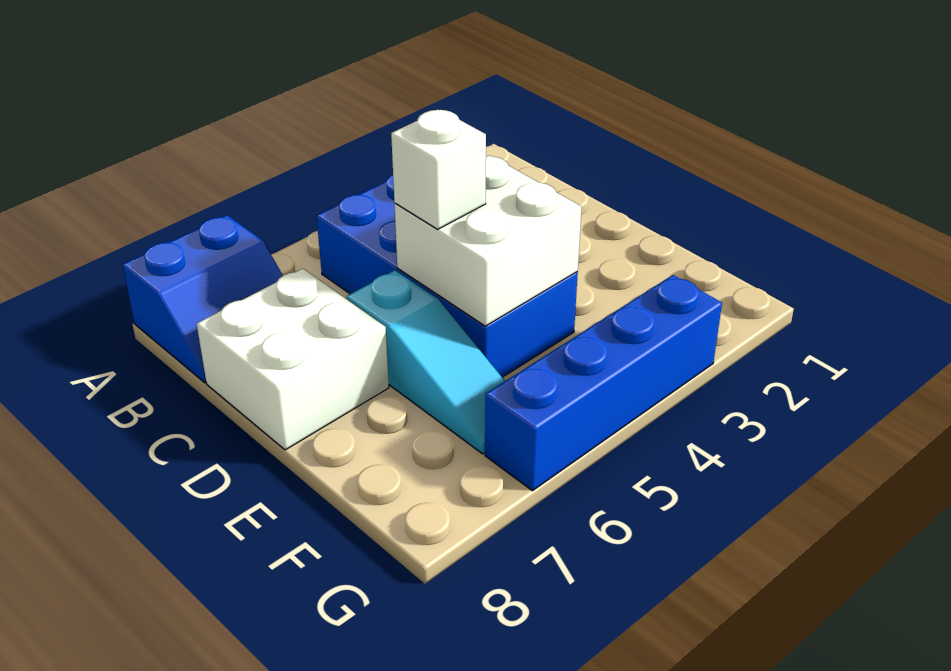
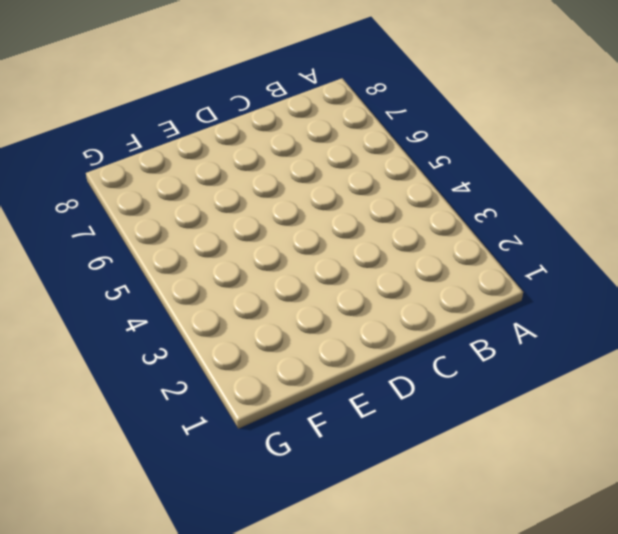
none -> blue 2x2 slope [122,215,283,383]
none -> blue 2x4 brick [316,174,578,377]

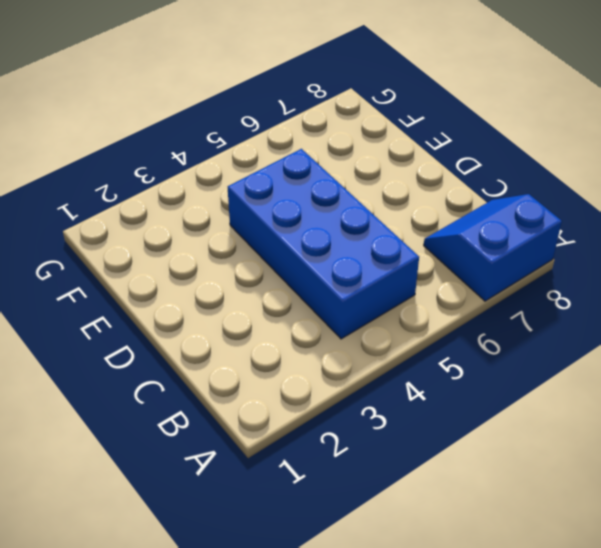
none -> white 2x2 brick [197,269,389,450]
none -> cyan 1x3 slope [347,270,505,454]

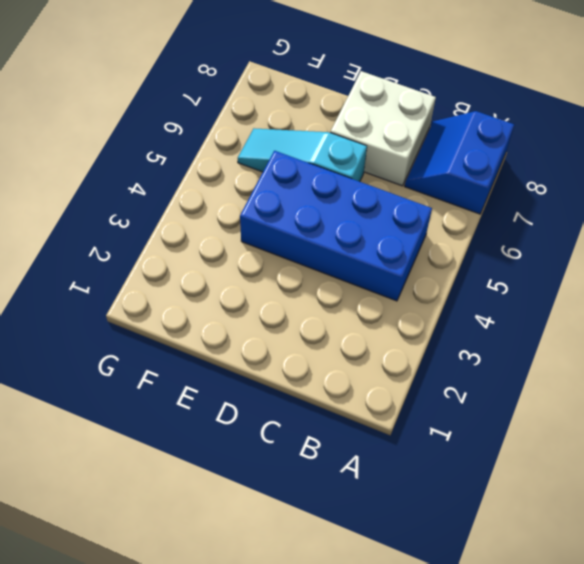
none -> blue 1x4 brick [485,275,722,491]
none -> white 2x2 brick [394,155,582,326]

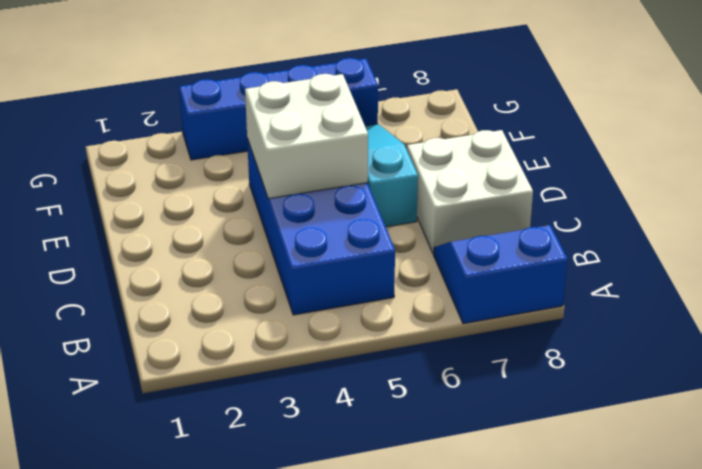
none -> white 1x1 brick [391,110,486,229]

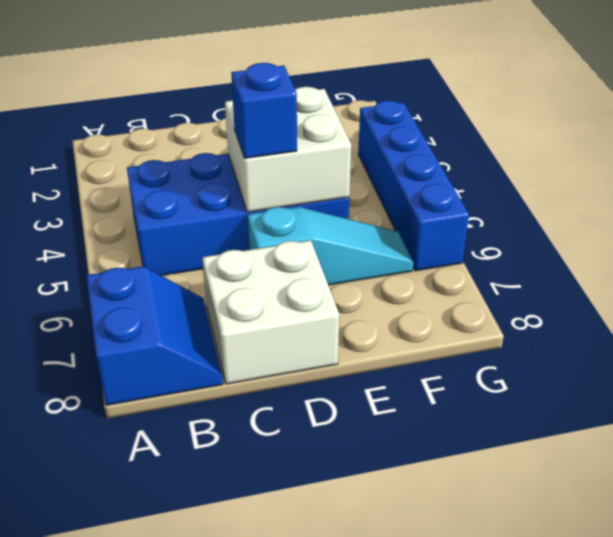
blue 1x1 brick [231,63,297,158] -> white 1x1 brick [391,110,486,229]

